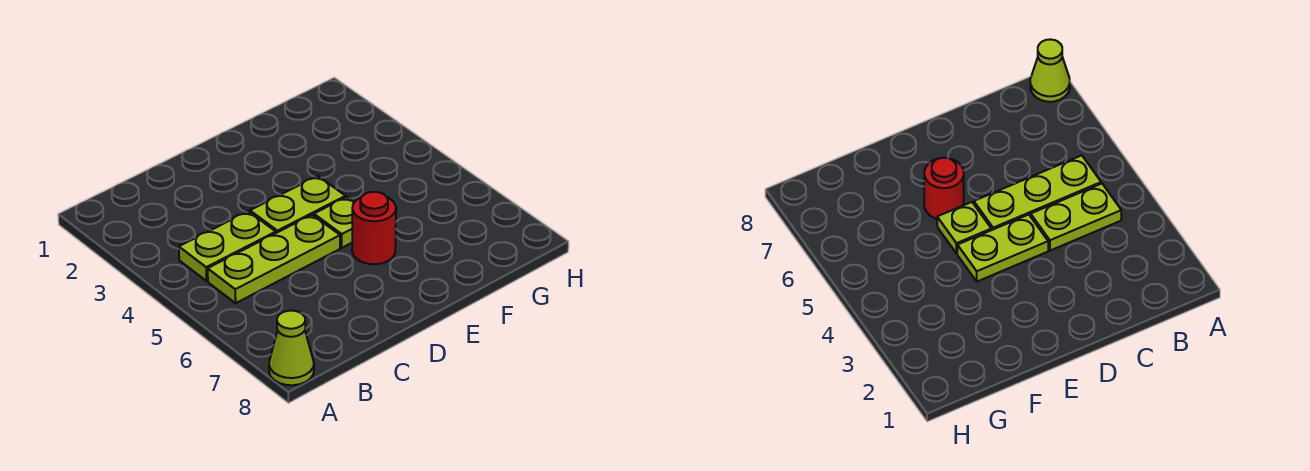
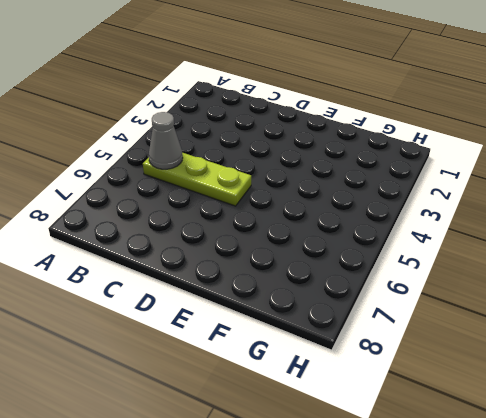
grey 1x1 cone [149,112,183,169] -> none
none -> lime 1x1 cone [269,311,314,385]
none -> lime 1x2 plate [179,211,276,281]

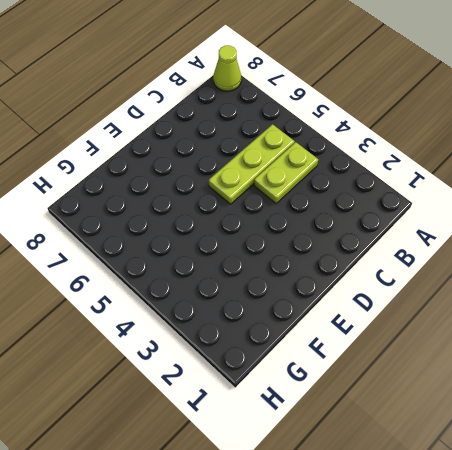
none -> lime 1x2 plate [250,176,346,233]
none -> lime 1x1 plate [314,197,354,248]

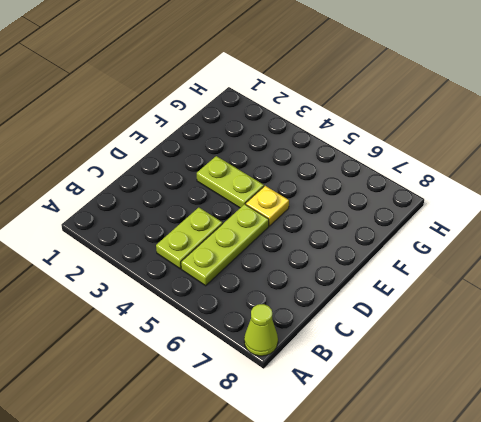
lime 1x2 plate [197,156,264,208] -> lime 1x2 plate turned to [250,176,346,233]
yellow 1x1 plate [246,186,289,226] -> lime 1x1 plate [314,197,354,248]
none -> red 1x1 round brick [352,192,396,264]

